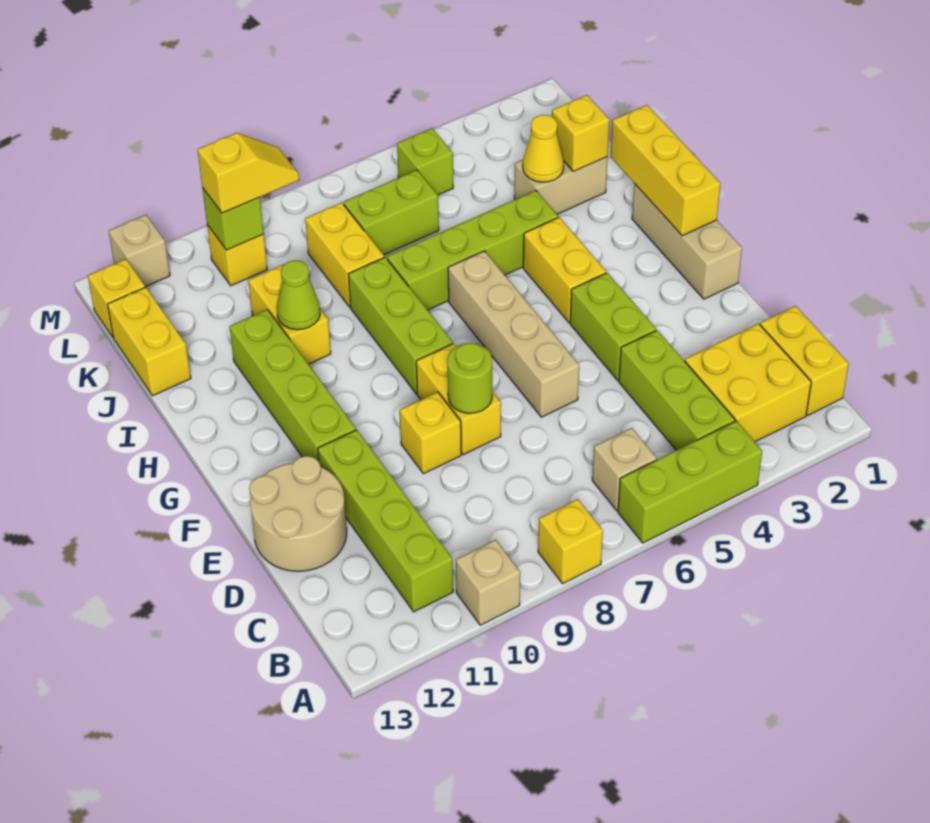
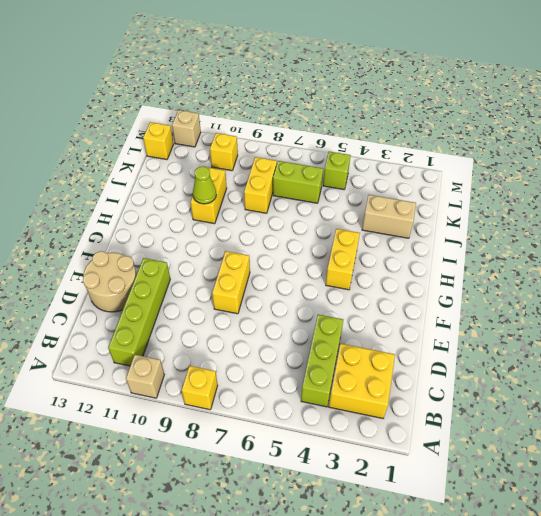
none -> lime 1x3 brick [618,421,762,543]
none -> yellow 1x2 brick [760,306,849,415]
none -> tan 1x1 brick [592,428,657,510]
none -> lime 1x2 brick [570,273,656,380]

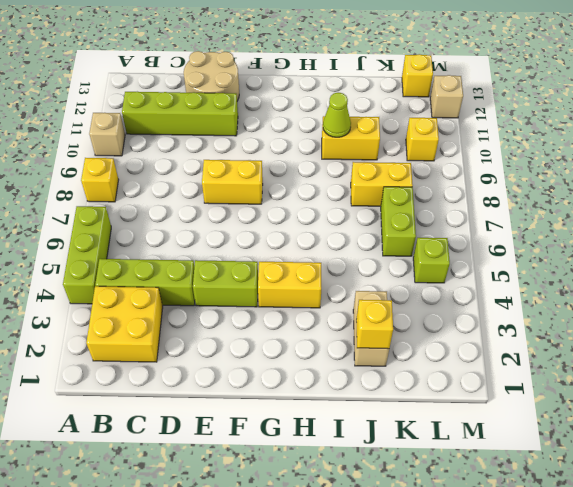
none -> yellow 1x2 brick [760,306,849,415]
none -> tan 1x1 brick [592,428,657,510]
none -> tan 1x4 brick [448,251,579,417]
none -> yellow 1x1 brick [400,392,461,474]

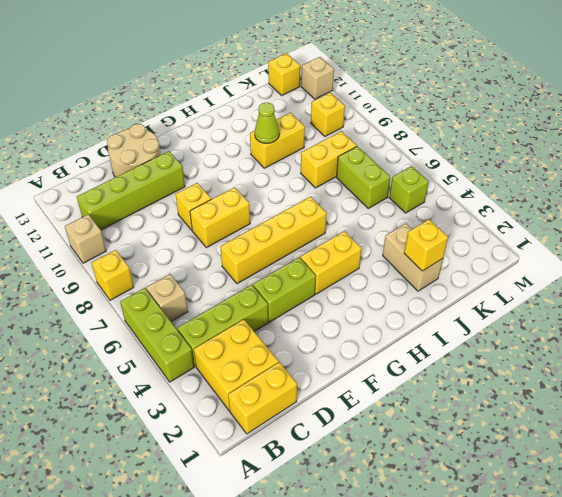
yellow 1x4 brick [220,197,327,284] -> tan 1x4 brick [448,251,579,417]
none -> tan 1x3 brick [632,184,742,299]
none -> lime 1x4 brick [230,310,356,461]
none -> lime 1x3 brick [348,257,453,394]
none -> lime 1x4 brick [387,191,558,310]

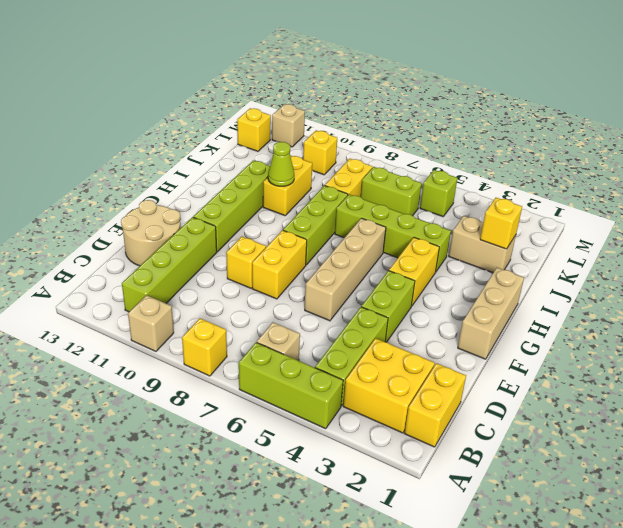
none -> yellow 1x2 brick [108,287,191,396]
none -> lime 1x1 round brick [447,343,492,413]
none -> yellow 1x3 brick [611,105,721,236]
none -> yellow 1x1 cone [523,115,564,182]

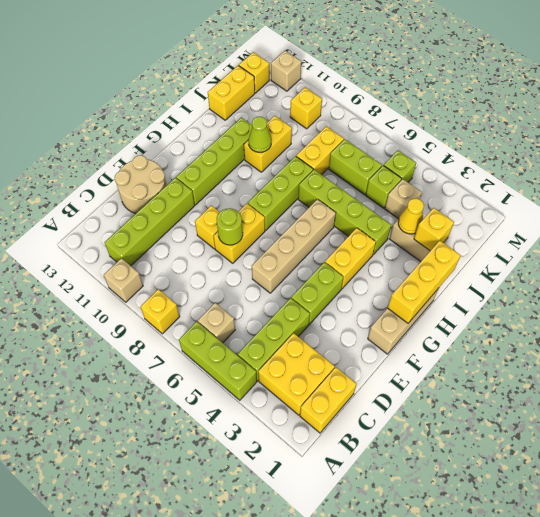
tan 1x1 brick [385,179,422,219] -> none
lime 1x1 brick [366,166,402,208] -> lime 1x1 brick moved to [203,189,264,250]
none -> yellow 1x2 slope [198,133,299,213]

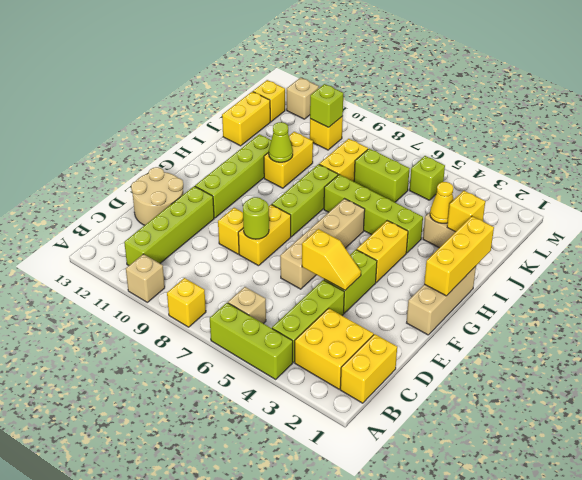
yellow 1x2 slope [302,229,361,290] -> yellow 1x2 slope moved to [198,133,299,213]

